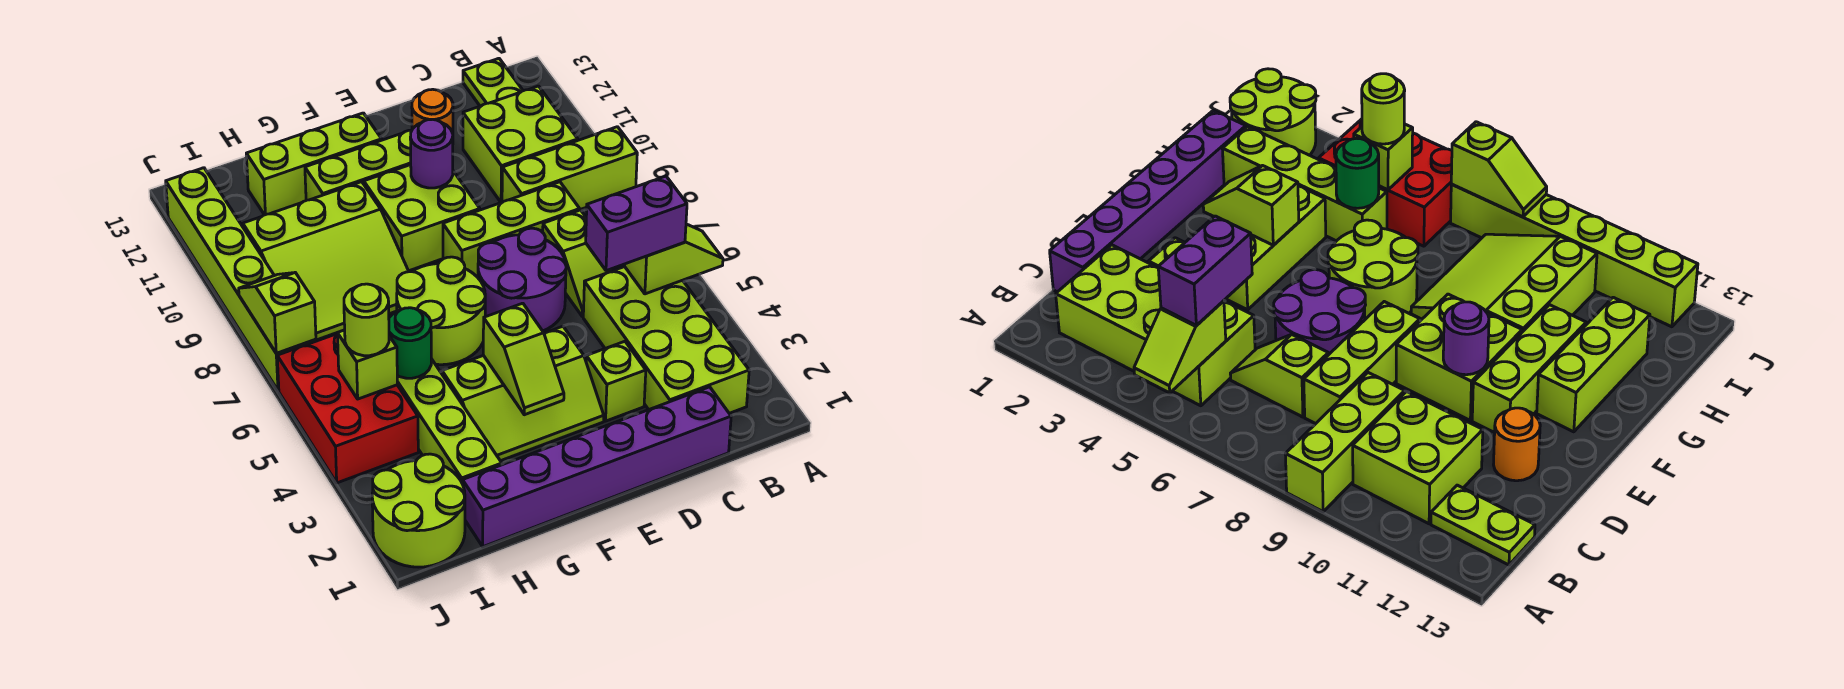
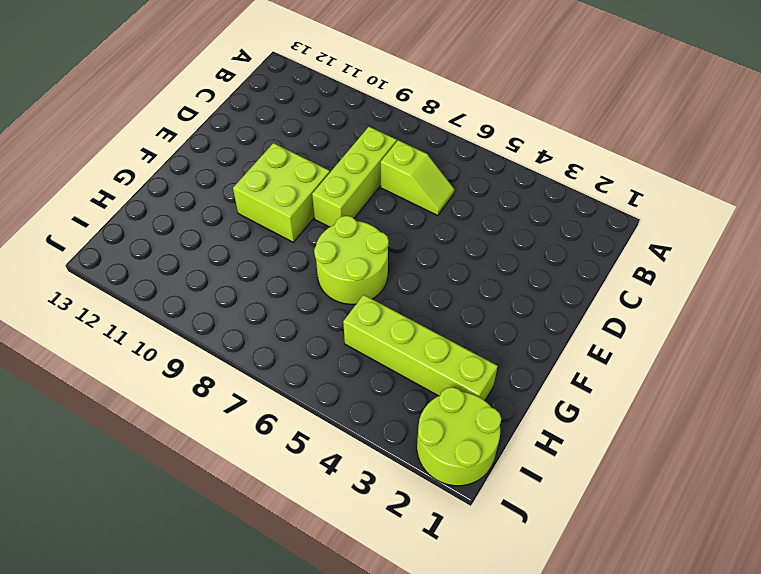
none -> lime 1x3 brick [502,127,637,210]
none -> lime 2x4 brick [583,267,749,413]
none -> lime 2x2 brick [463,86,578,203]

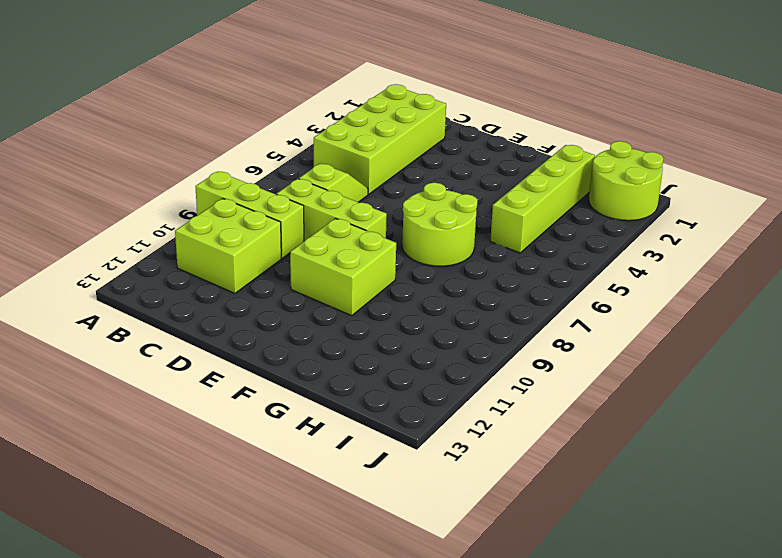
none -> lime 1x2 plate [463,58,523,106]
none -> purple 1x6 brick [463,387,731,547]
none -> lime 1x1 brick [586,341,646,421]

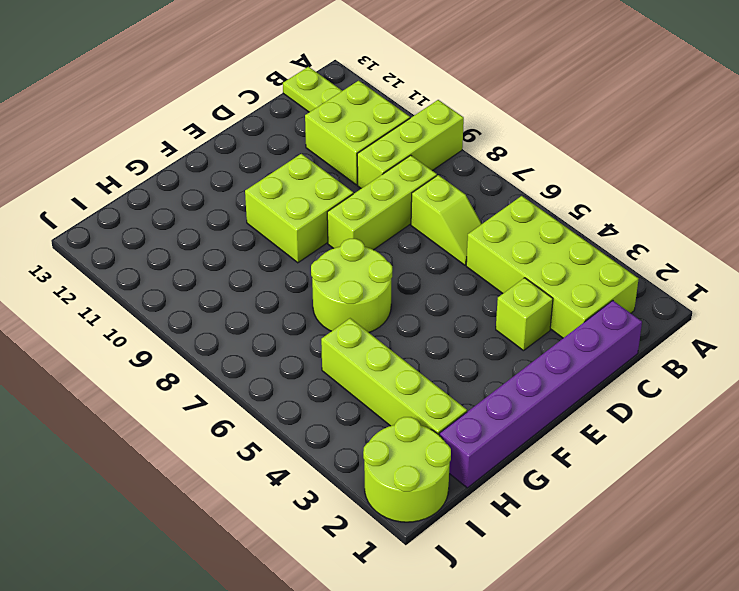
none -> purple 2x2 round brick [478,228,566,331]
none -> orange 1x1 round brick [412,89,453,133]
none -> lime 2x3 slope [442,326,604,461]

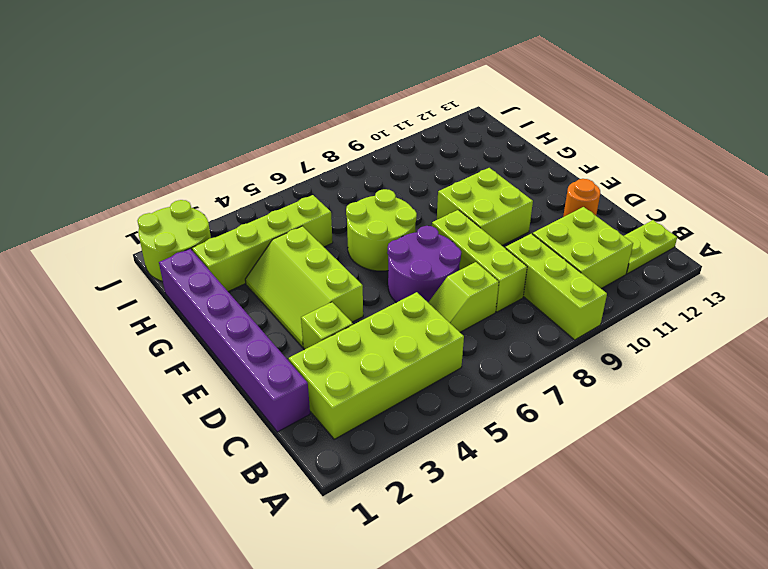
none -> lime 1x3 brick [305,130,412,200]
none -> lime 1x3 brick [246,113,382,215]
none -> lime 3x3 slope [243,182,409,340]

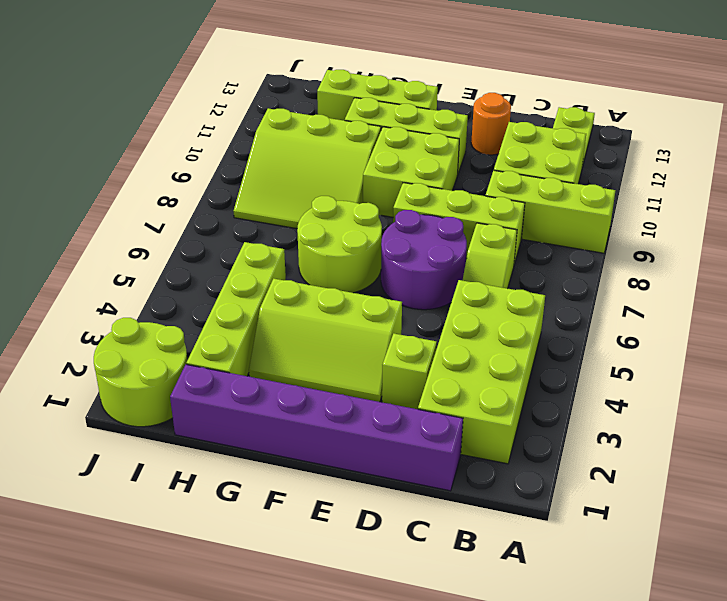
none -> red 2x3 brick [277,334,418,483]
none -> lime 1x6 brick [166,168,316,391]
none -> lime 1x2 slope [625,224,723,294]

